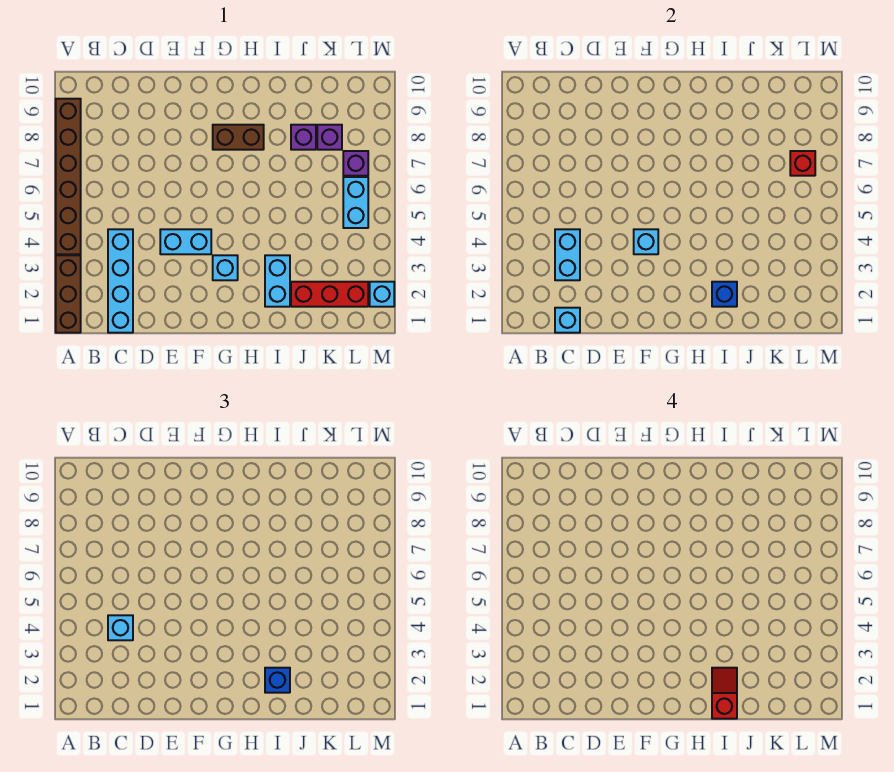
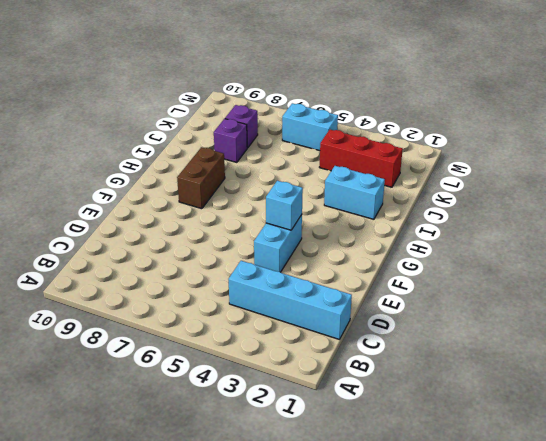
red 1x3 brick [320,130,403,187] -> red 1x3 brick turned to [291,282,368,307]
none -> brown 1x3 brick [56,255,81,333]
none -> brown 1x6 brick [56,99,81,254]
none -> cyan 1x1 brick [213,255,238,280]

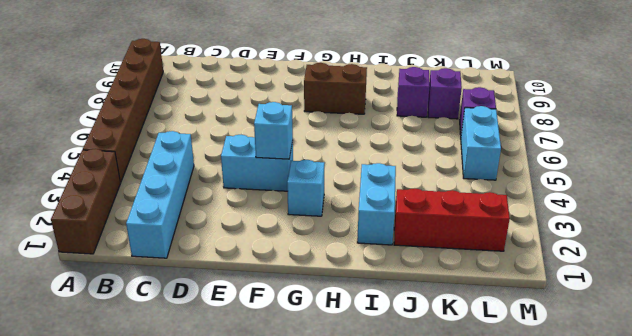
none -> cyan 1x1 brick [370,282,394,307]
none -> cyan 1x1 brick [555,308,580,333]
none -> cyan 1x2 brick [555,229,580,280]

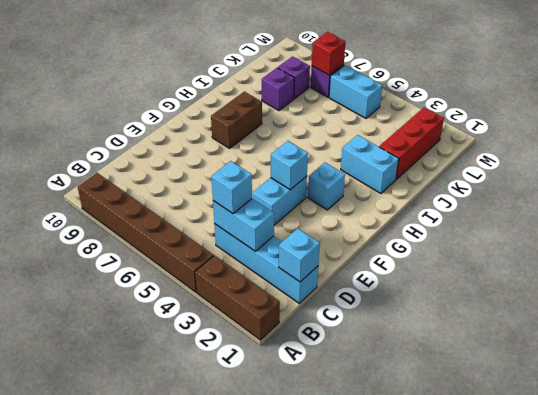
none -> cyan 1x1 brick [370,282,394,307]
none -> blue 1x1 brick [712,282,737,307]
none -> blue 1x1 brick [265,668,290,693]

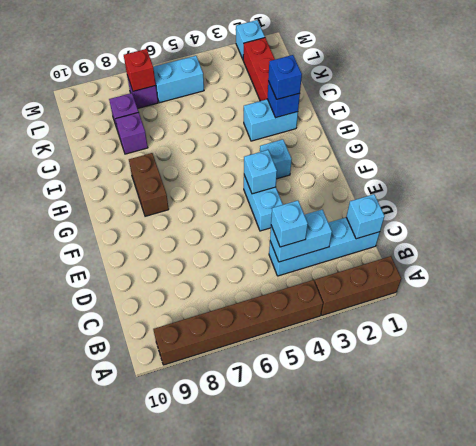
none -> red 1x2 slope [712,668,737,719]

